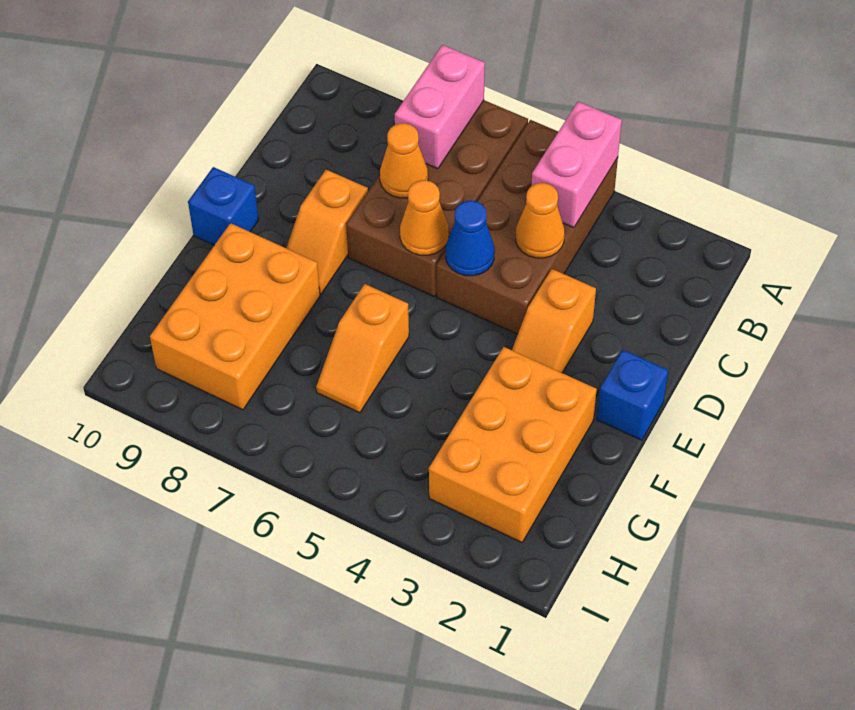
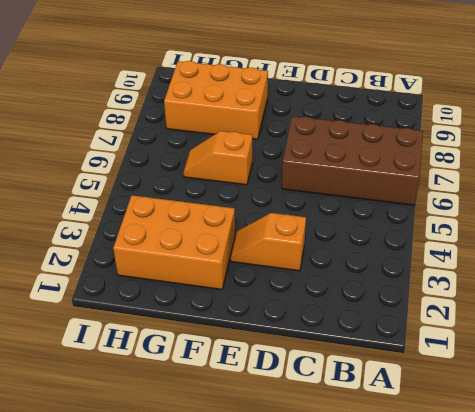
none -> brown 2x4 brick [437,120,618,334]
none -> orange 1x2 slope [286,170,368,294]
none -> blue 1x1 brick [597,350,668,440]

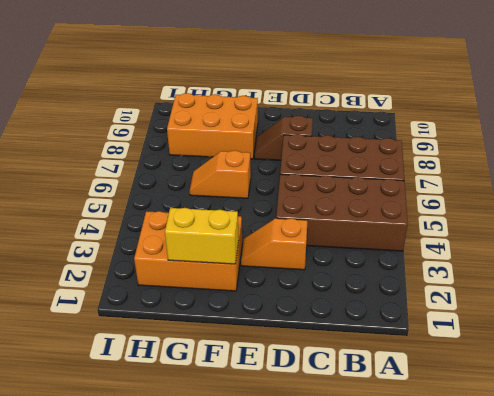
brown 1x2 slope [255,116,313,160] -> orange 1x2 slope [286,170,368,294]
yellow 1x2 brick [165,208,239,264] -> none
none -> blue 1x1 brick [597,350,668,440]
none -> blue 1x1 brick [188,167,259,245]
none -> pink 1x2 brick [531,102,622,228]

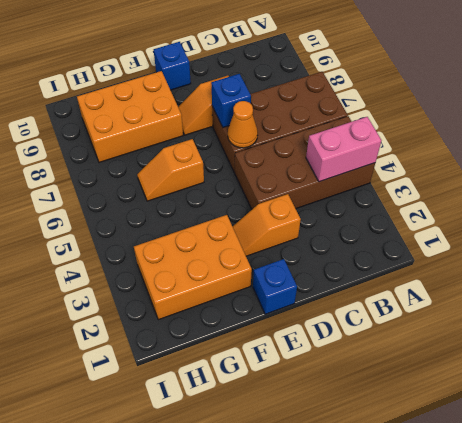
blue 1x1 brick [211,74,251,127] -> none
none -> pink 1x2 brick [395,45,485,169]
none -> orange 1x1 cone [515,183,565,258]
none -> orange 1x1 cone [380,123,428,198]

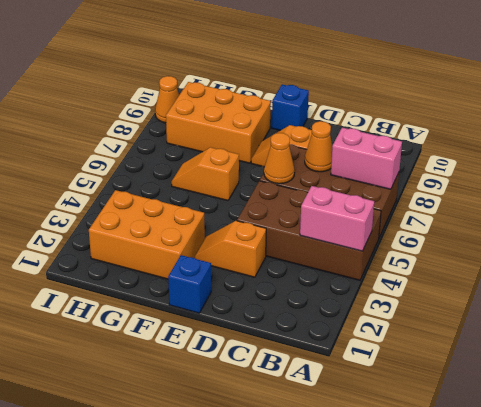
orange 1x1 cone [155,76,179,123] -> orange 1x1 cone moved to [515,183,565,258]
none -> blue 1x1 cone [446,201,495,276]

